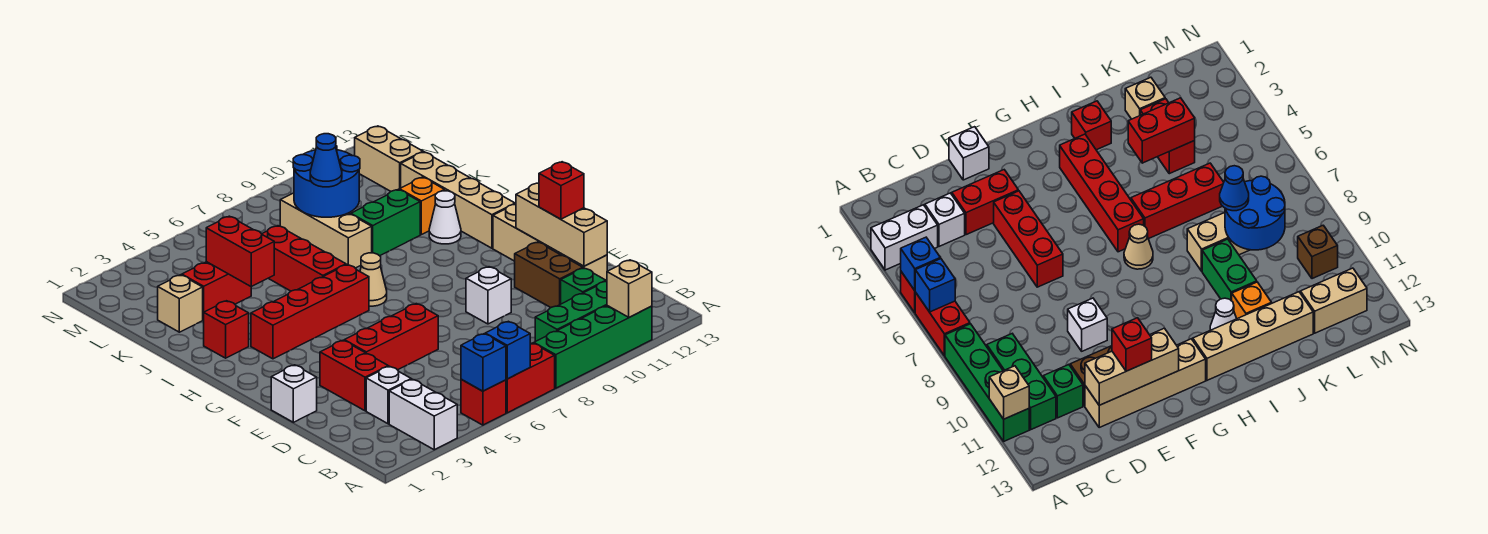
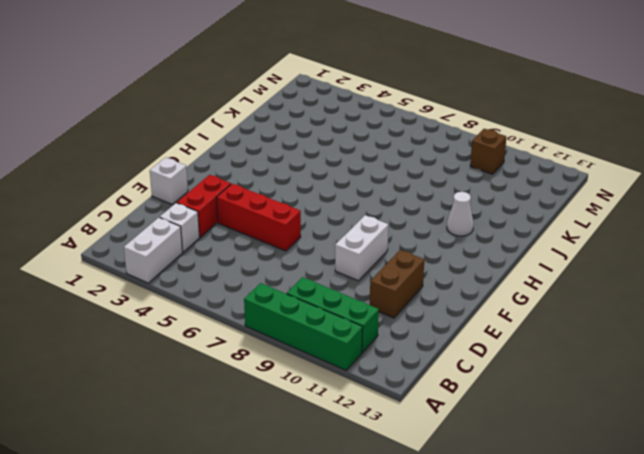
white 1x2 brick [335,215,389,281] -> white 1x1 brick [466,267,511,324]
none -> red 1x1 brick [461,379,506,425]
none -> red 1x2 brick [506,343,555,413]
none -> green 1x1 brick [561,268,606,304]
none -> tan 1x4 brick [493,204,607,281]

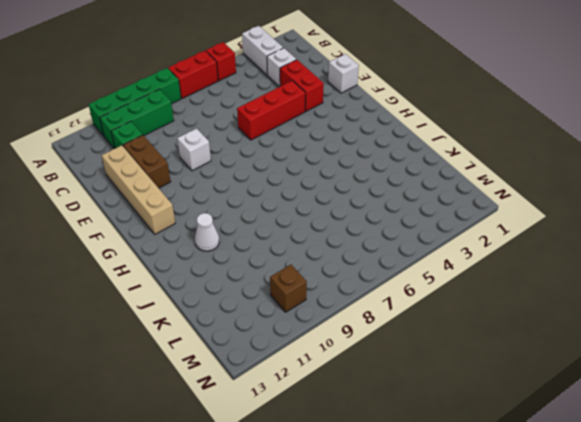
none -> red 1x4 brick [251,265,369,359]
none -> tan 1x1 cone [360,253,387,306]
none -> tan 1x4 brick [401,152,515,248]
none -> red 1x1 brick [204,301,249,358]

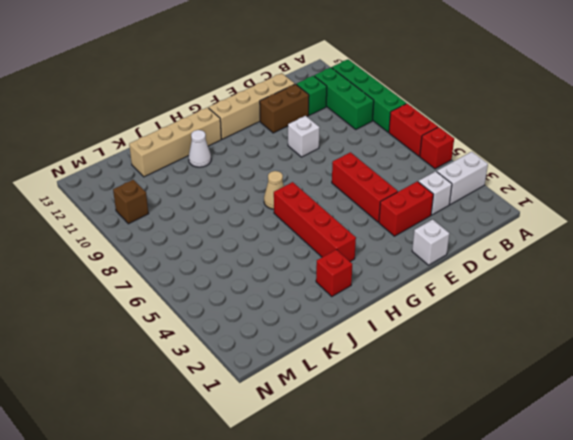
none -> red 1x3 brick [262,226,346,291]
none -> tan 1x3 brick [280,193,372,268]
none -> green 1x2 brick [351,189,420,256]
none -> orange 1x1 brick [400,177,445,235]

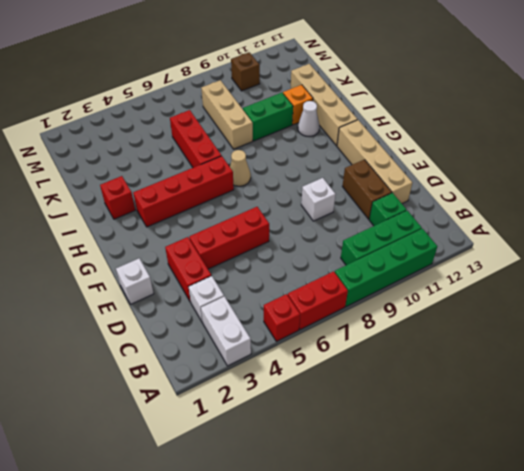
none -> tan 1x1 brick [158,275,203,332]
none -> red 1x2 brick [182,262,251,320]
none -> tan 1x2 brick [355,126,423,191]
none -> blue 1x1 brick [461,334,506,391]

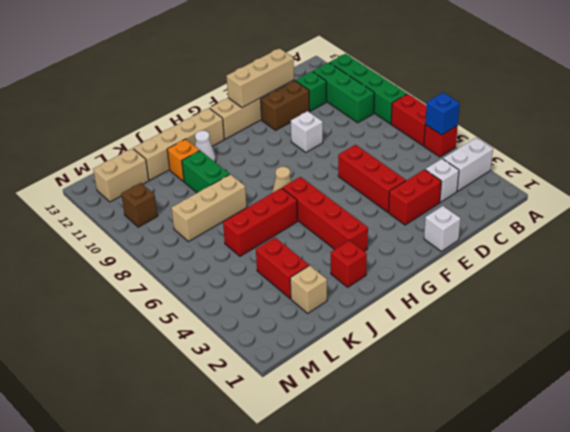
none -> blue 1x1 brick [485,321,530,379]
none -> tan 1x1 brick [607,260,652,317]
none -> red 1x2 brick [206,216,274,287]
none -> blue 2x2 round brick [293,146,360,217]

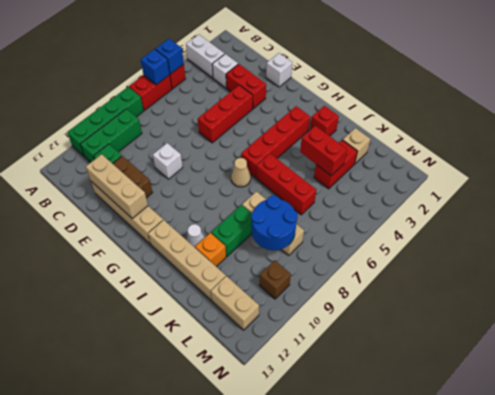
none -> tan 1x1 brick [607,260,652,317]
none -> red 1x1 brick [539,162,584,219]
none -> blue 1x1 cone [310,134,342,187]

